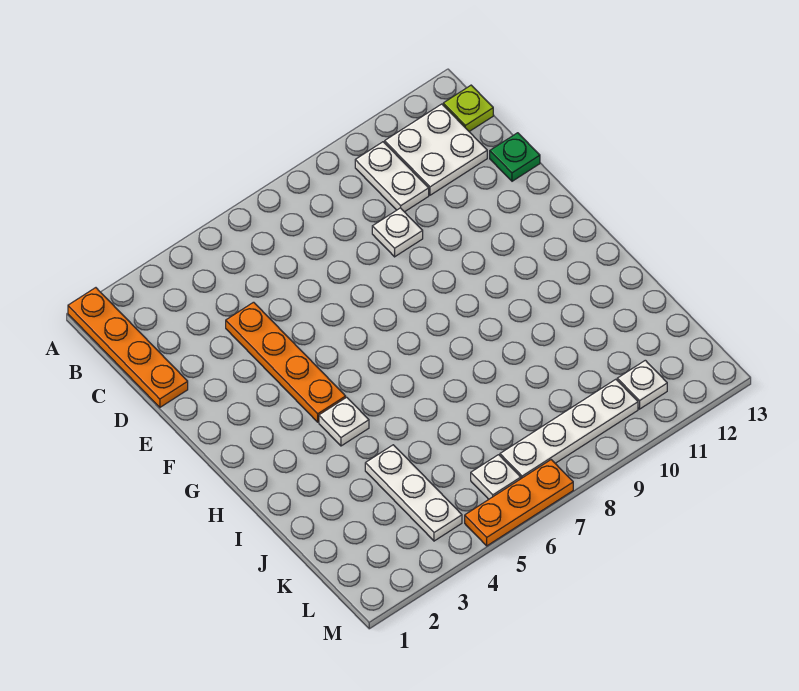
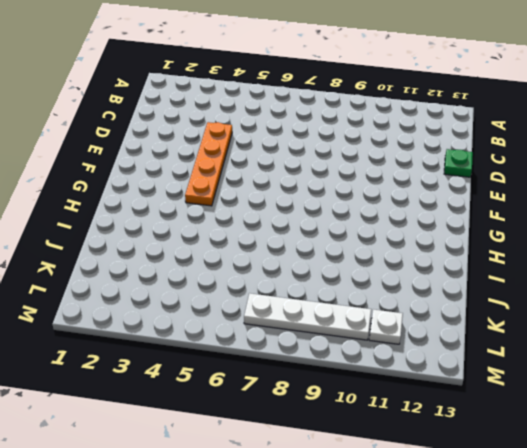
none -> orange 1x4 plate [68,288,188,407]
none -> white 1x2 plate [355,142,429,212]
none -> white 2x2 plate [385,104,487,195]

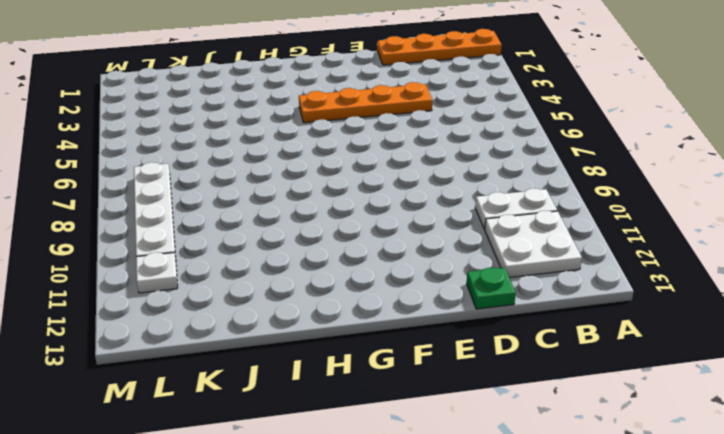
none -> lime 1x1 plate [443,85,493,132]
none -> white 1x1 plate [372,208,423,257]
none -> white 1x1 plate [319,397,369,446]

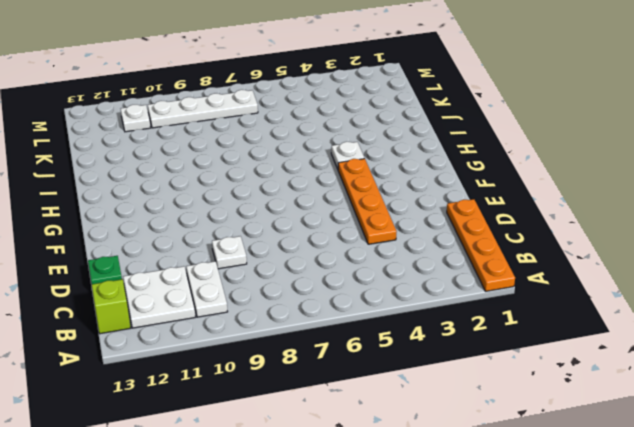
lime 1x1 brick [92,279,130,334] -> lime 1x1 plate [443,85,493,132]
none -> white 1x3 plate [365,445,462,541]
none -> white 1x1 plate [471,455,521,499]
none -> orange 1x3 plate [465,460,573,546]

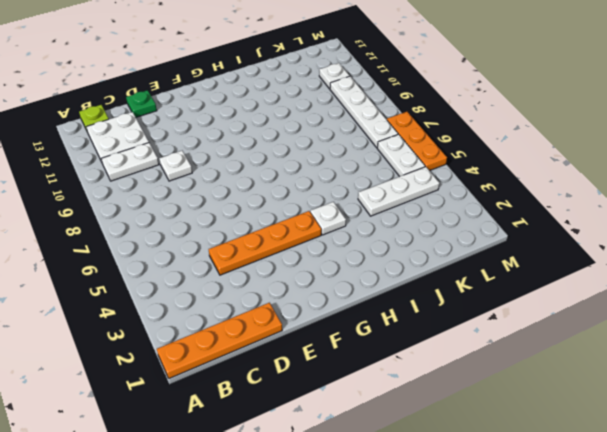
white 1x2 plate [377,134,425,176] -> white 1x1 plate [471,455,521,499]

